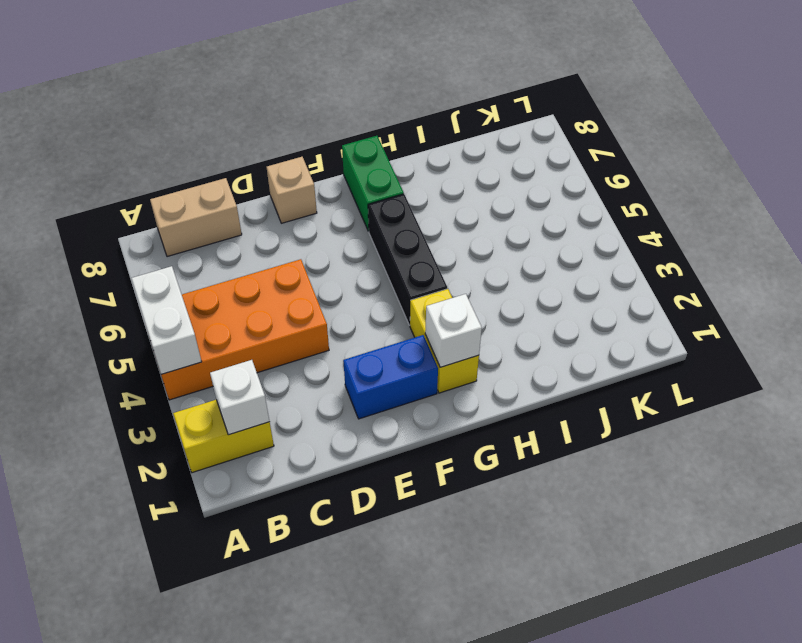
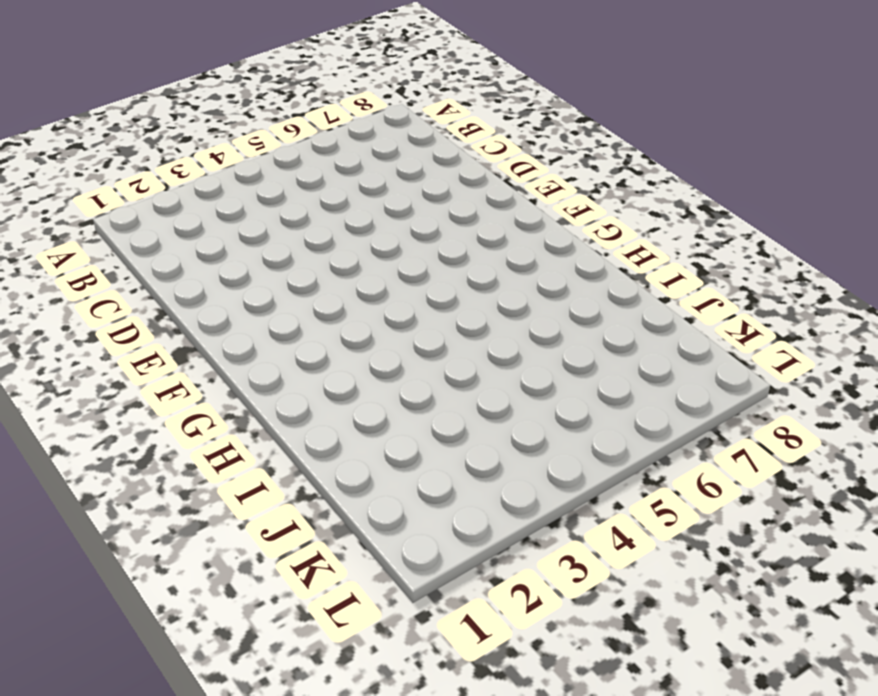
none -> yellow 1x2 brick [173,400,274,473]
none -> orange 2x4 brick [161,259,329,400]

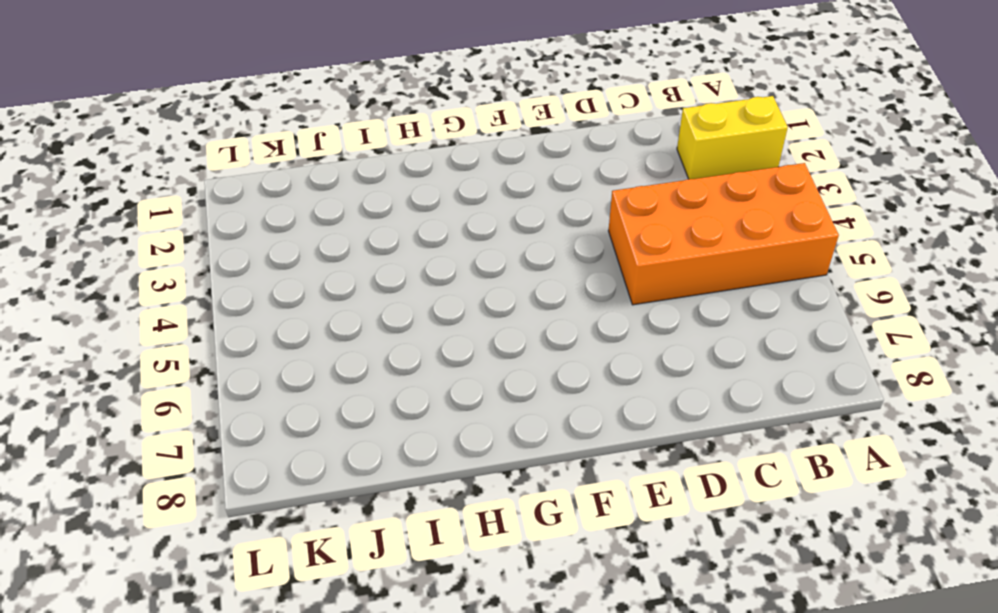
none -> tan 1x2 brick [150,178,242,257]
none -> blue 1x2 brick [343,335,438,419]

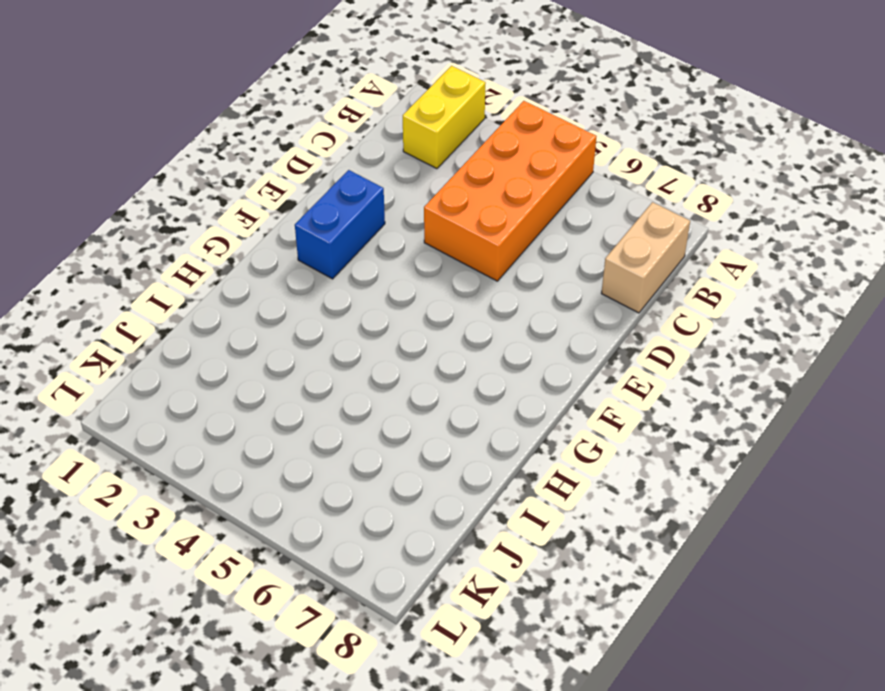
none -> tan 1x1 brick [267,157,317,223]
none -> yellow 1x2 brick [410,289,479,393]

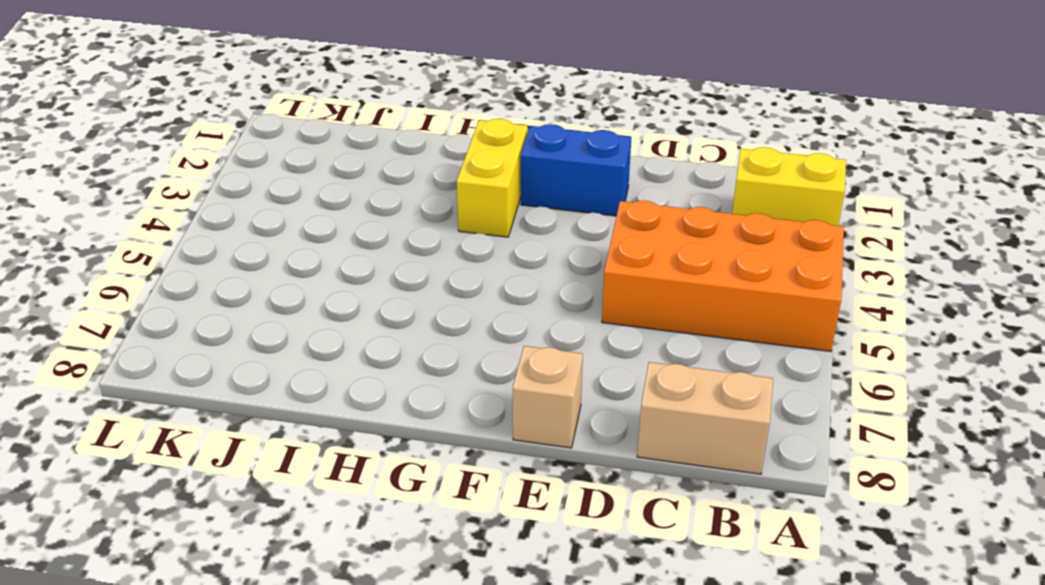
none -> black 1x3 brick [368,194,447,325]
none -> green 1x2 brick [342,136,404,231]

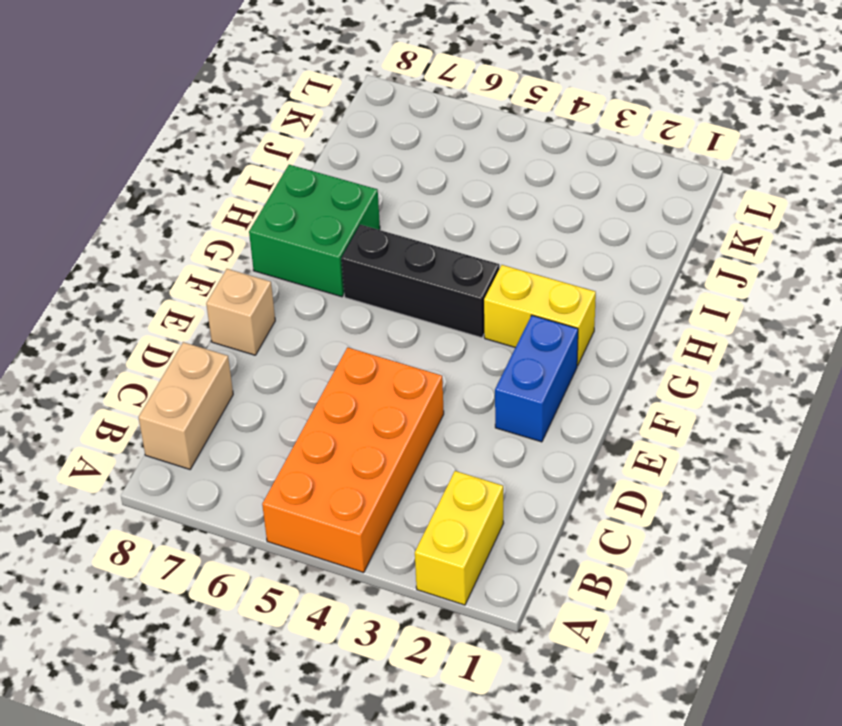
green 2x2 brick [249,165,380,297] -> green 1x2 brick [342,136,404,231]
none -> white 1x2 brick [131,266,202,374]
none -> white 1x1 brick [210,360,269,435]

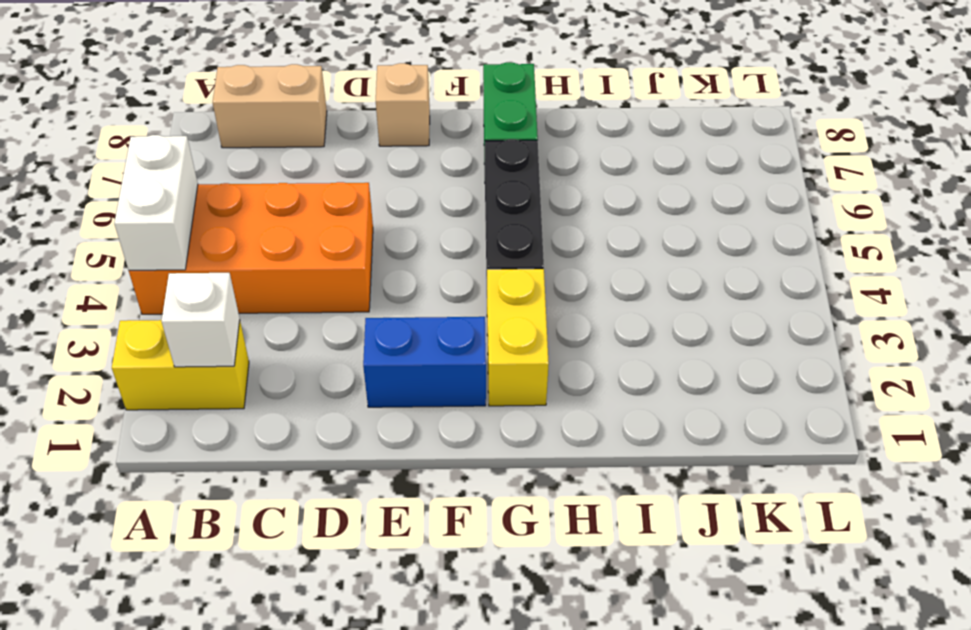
none -> white 1x1 brick [425,294,482,367]

